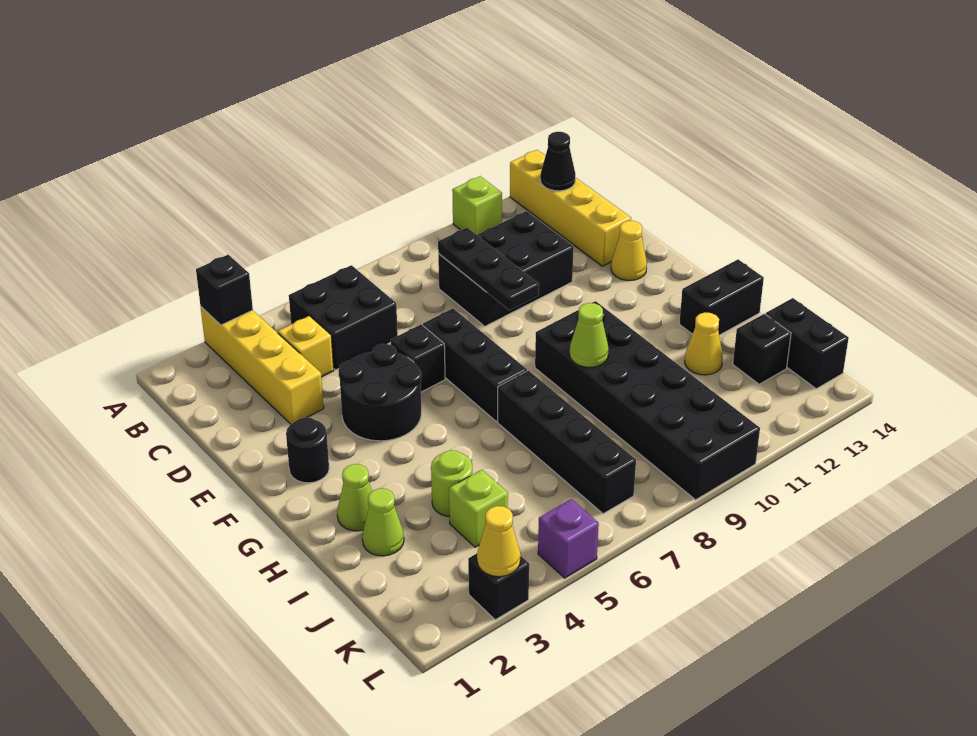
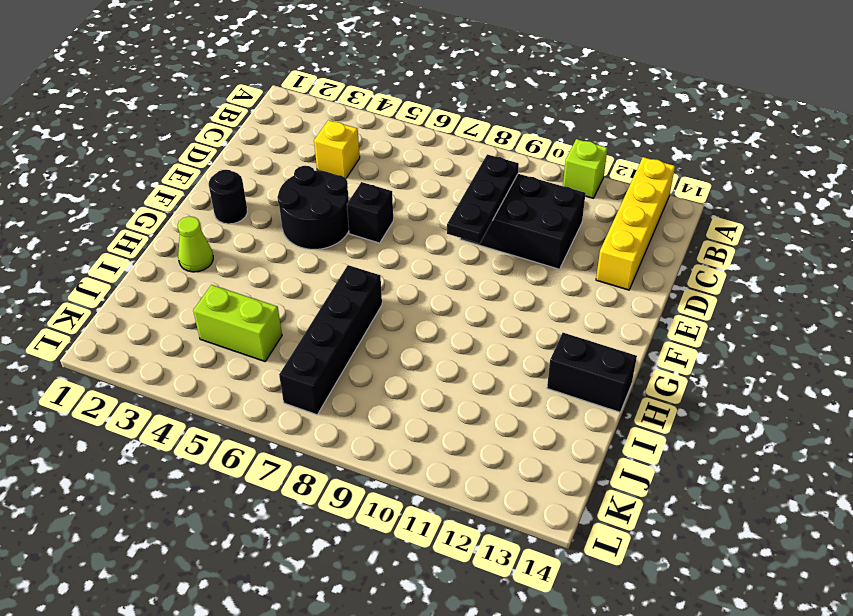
lime 1x2 brick [193,285,282,361] -> lime 1x1 brick [449,470,508,547]
none -> yellow 1x4 brick [200,306,324,424]
none -> black 2x2 brick [289,265,398,370]
none -> black 1x3 brick [423,309,527,421]

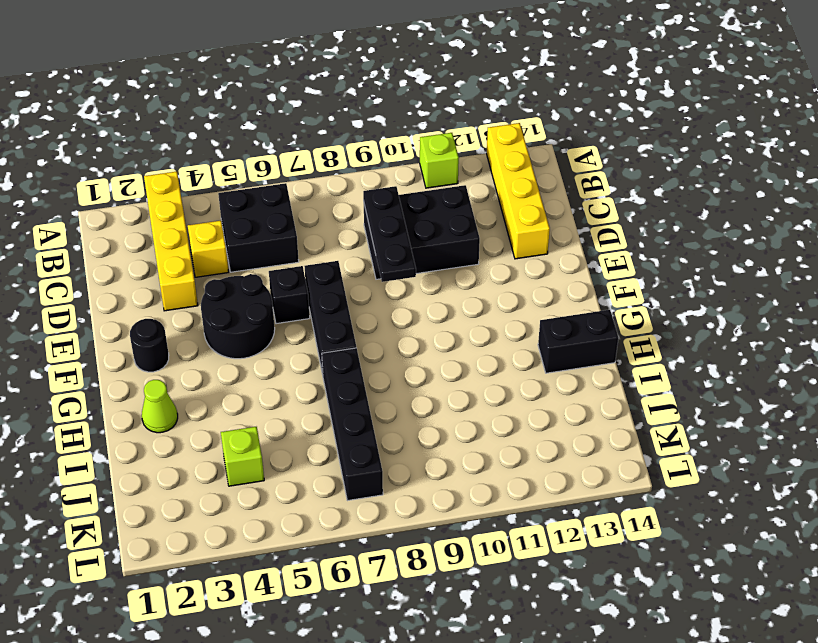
none -> yellow 1x1 cone [611,221,647,280]
none -> black 2x6 brick [535,301,760,500]
none -> lime 1x1 cone [362,488,404,556]

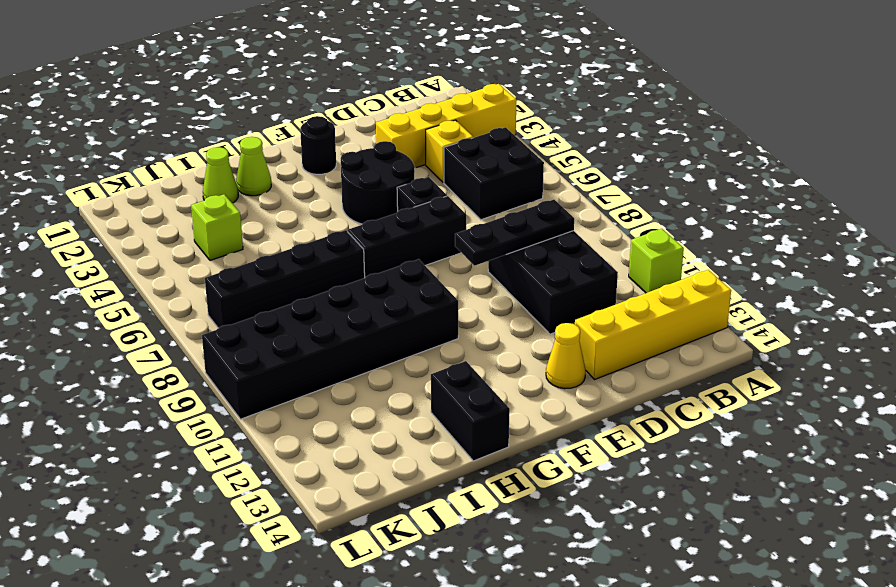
none -> lime 1x1 round brick [431,450,472,517]
none -> yellow 1x1 cone [685,313,723,375]
none -> black 1x1 brick [733,314,791,384]

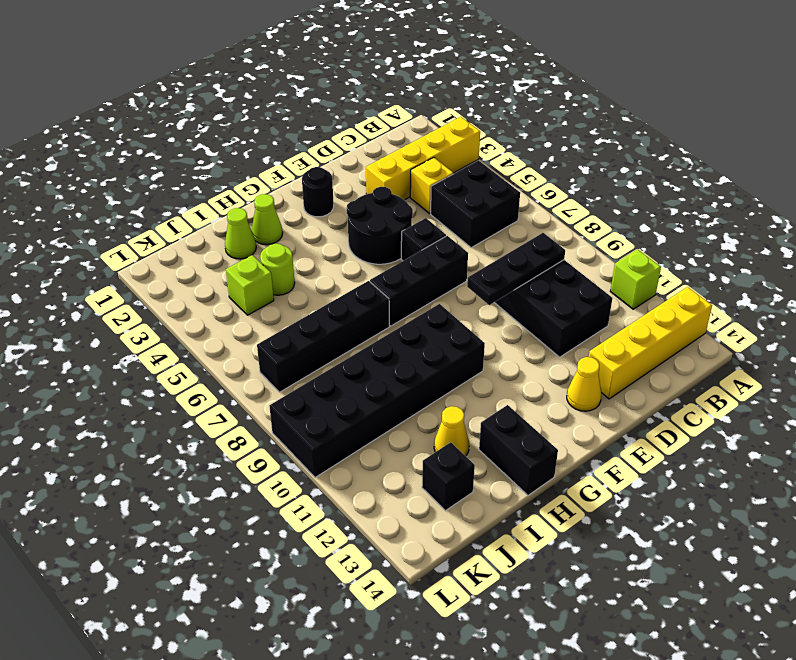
none -> black 1x2 brick [766,298,849,389]
none -> black 1x1 brick [468,554,529,620]
none -> purple 1x1 brick [538,499,599,578]

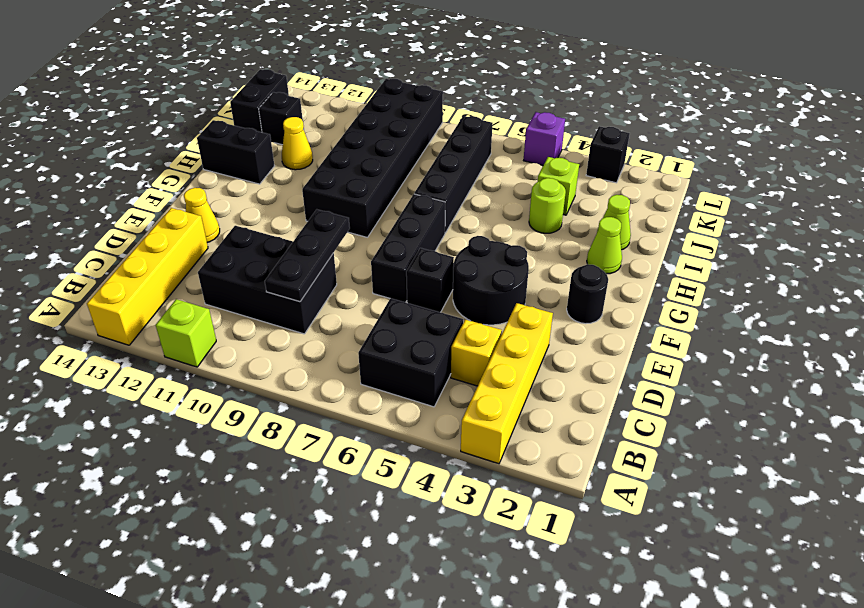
none -> black 1x1 brick [196,255,253,325]
none -> black 1x1 cone [540,132,576,191]
none -> lime 1x1 cone [570,303,609,368]

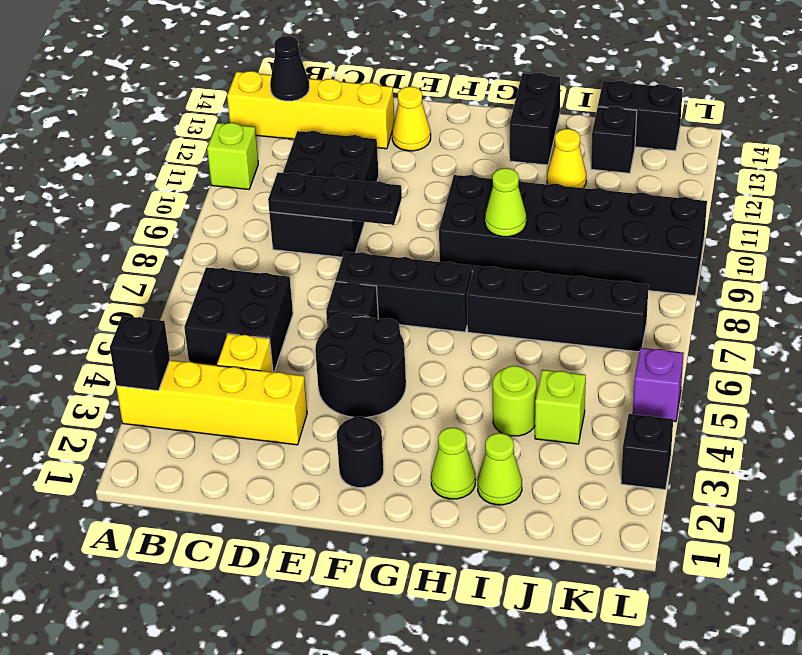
none -> yellow 1x1 cone [477,506,521,577]

